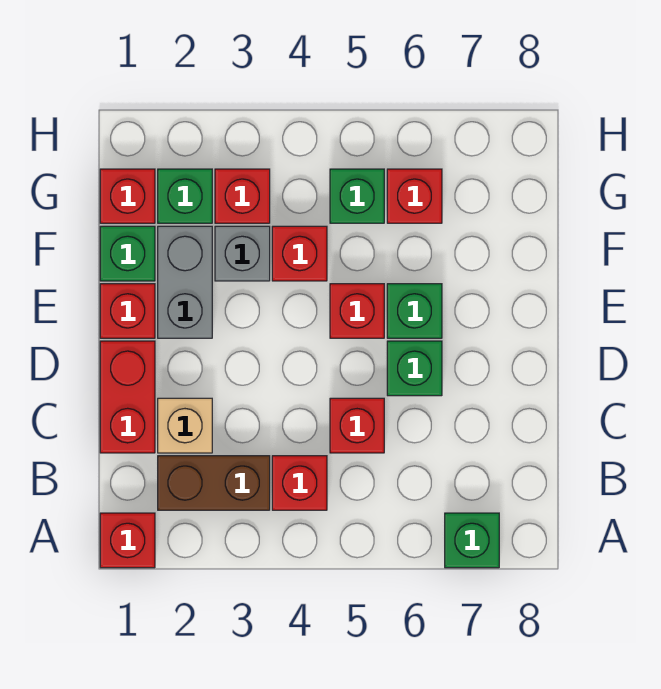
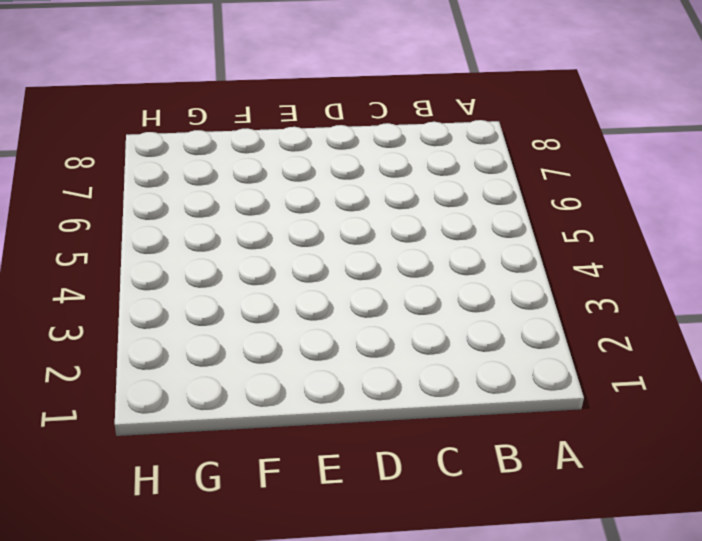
none -> red 1x1 brick [100,513,155,568]
none -> green 1x1 brick [445,513,499,568]
none -> brown 1x2 brick [158,456,270,510]

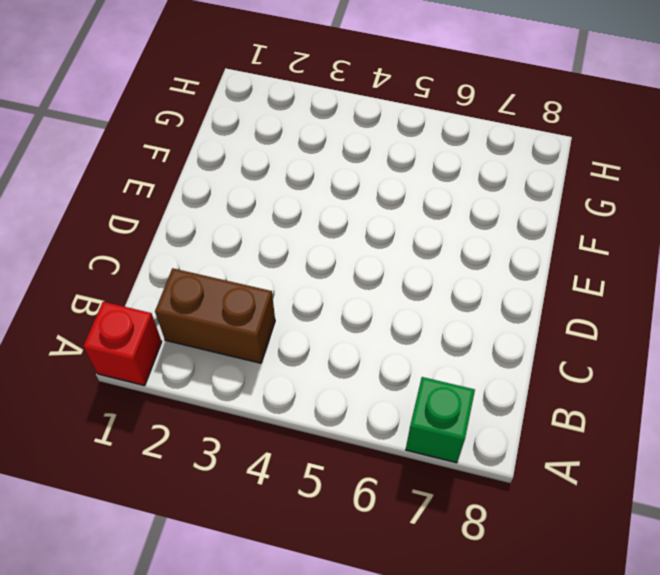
none -> red 1x1 brick [272,456,327,510]
none -> red 1x2 brick [100,341,155,453]
none -> tan 1x1 brick [158,398,212,453]

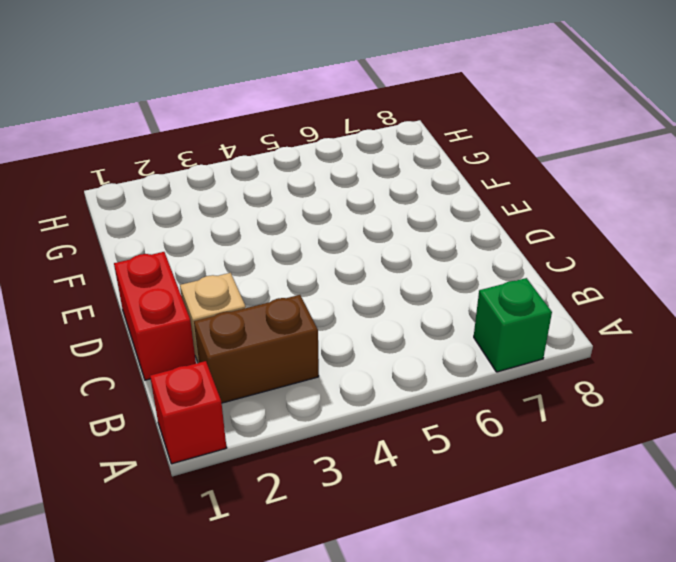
none -> red 1x1 brick [272,456,327,510]
none -> red 1x1 brick [330,398,384,453]
none -> green 1x1 brick [387,341,442,396]

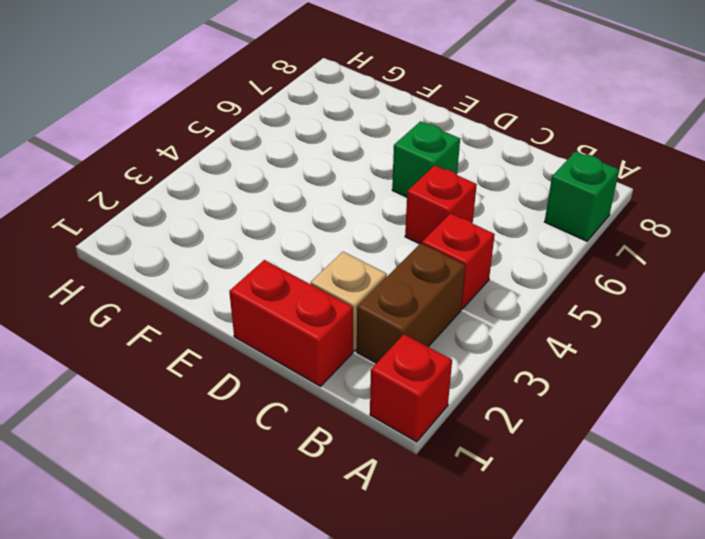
none -> red 1x1 brick [100,284,155,338]
none -> grey 1x2 brick [158,226,212,338]
none -> red 1x1 brick [330,284,384,338]

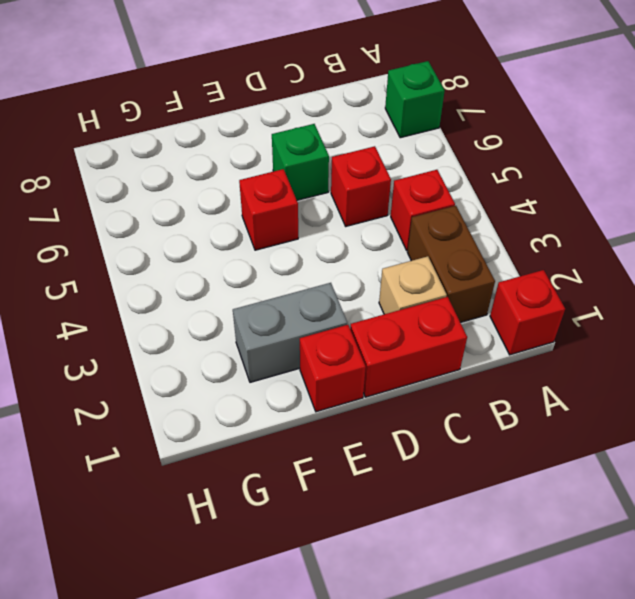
none -> green 1x1 brick [387,284,442,338]
none -> green 1x1 brick [100,226,155,281]
none -> grey 1x1 brick [215,226,270,281]

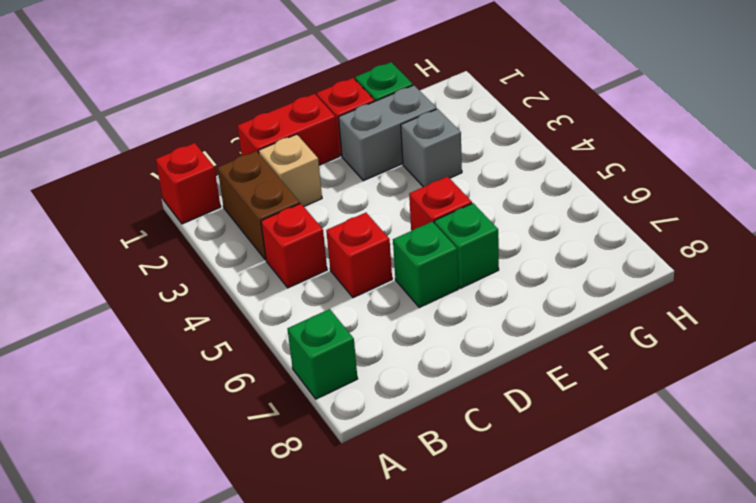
none -> red 1x1 brick [272,226,327,281]
none -> red 1x1 brick [100,169,155,223]
none -> green 1x1 brick [158,169,212,223]

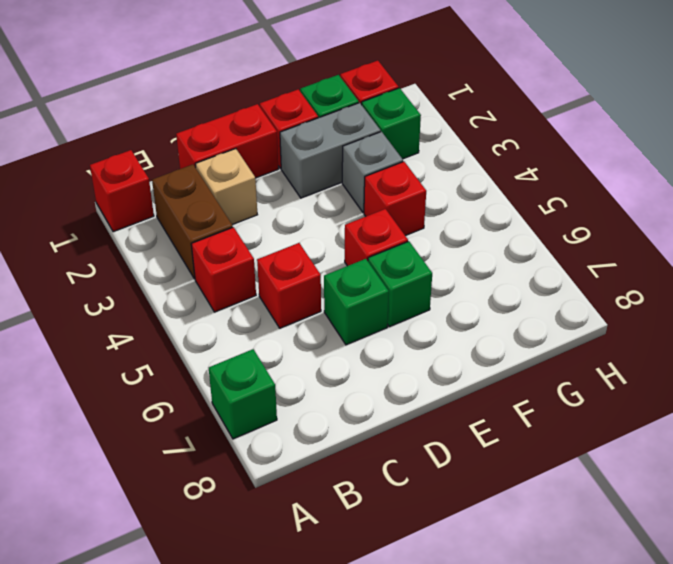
none -> red 1x1 brick [215,169,270,223]
none -> green 1x1 brick [330,169,384,223]
none -> red 1x1 brick [387,169,442,223]

